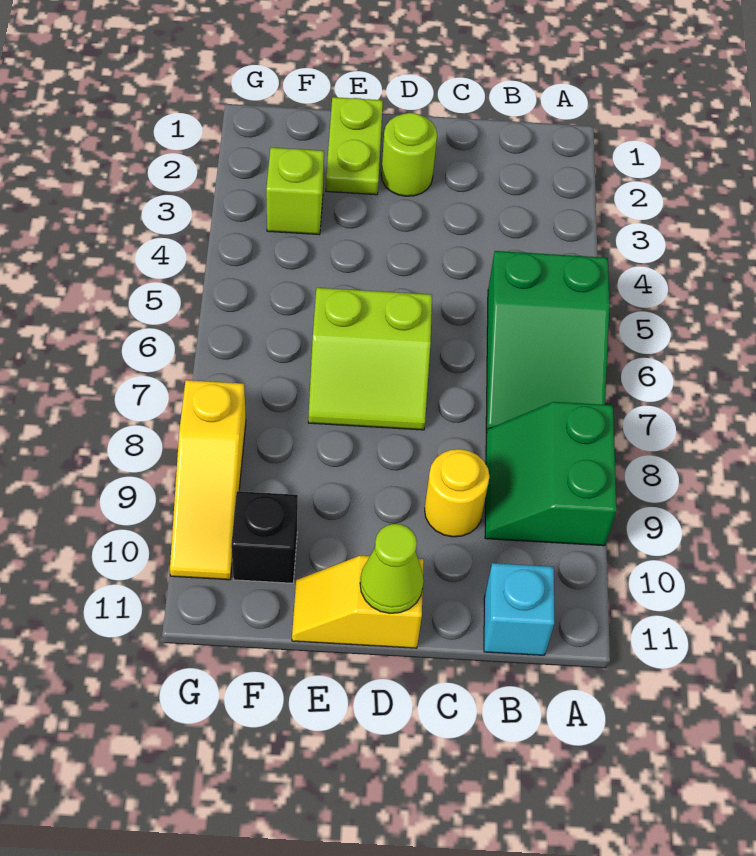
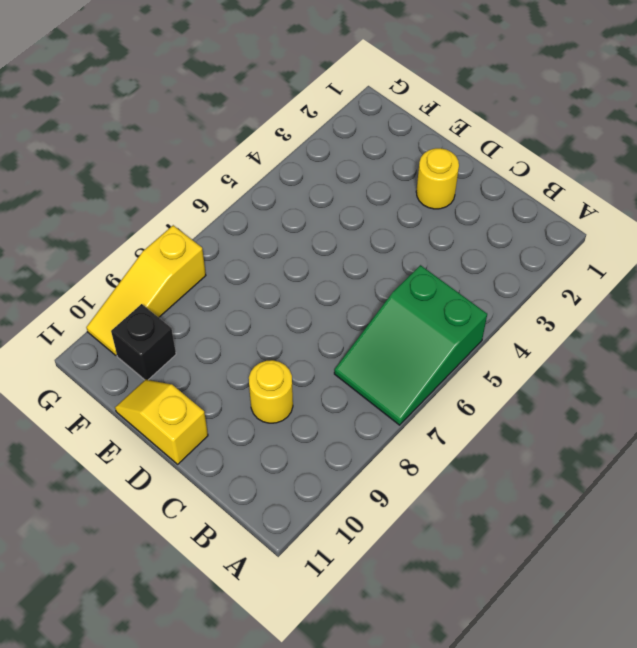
yellow 1x1 round brick [416,148,459,209] -> lime 1x1 round brick [381,113,437,196]
none -> green 2x2 slope [485,402,617,546]
none -> cyan 1x1 brick [484,563,555,655]
none -> lime 2x2 slope [308,288,432,430]

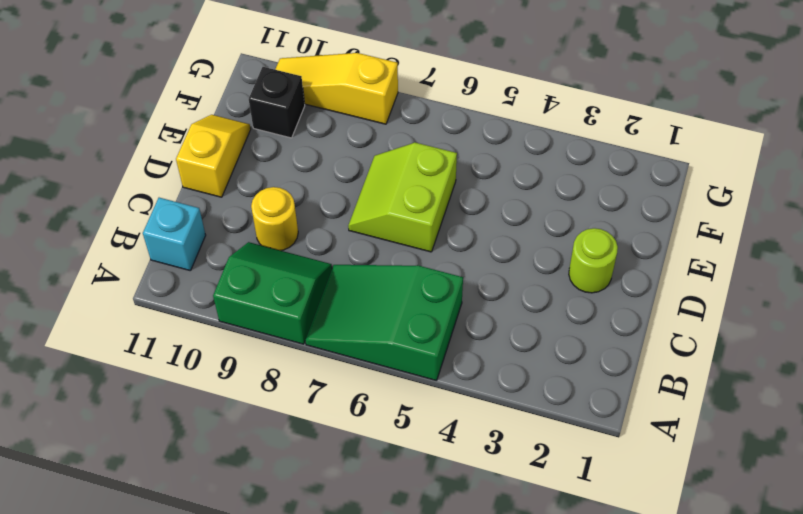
none -> lime 1x2 plate [326,97,383,195]
none -> lime 1x1 brick [266,148,324,235]
none -> lime 1x1 cone [360,524,424,613]

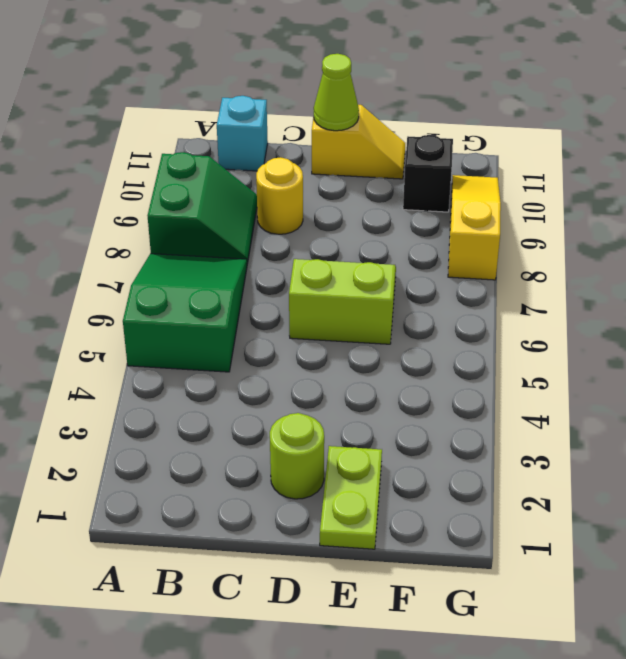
none -> lime 1x1 brick [266,148,324,235]

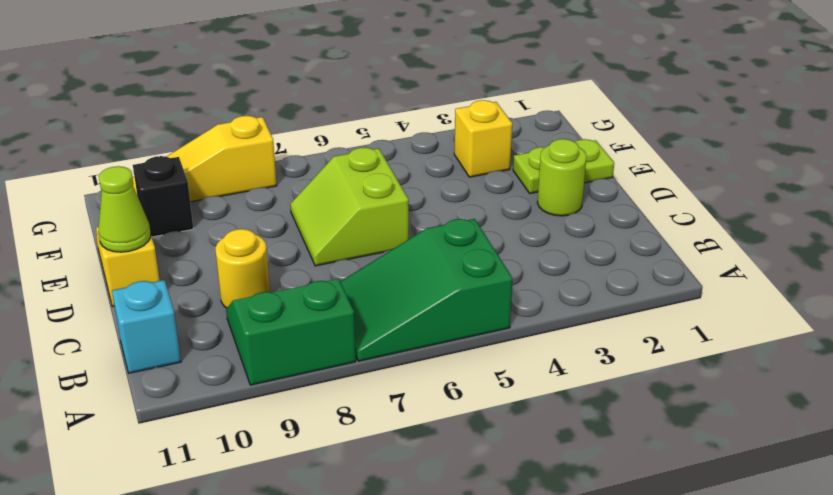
yellow 1x1 brick [454,100,512,177] -> lime 1x1 brick [266,148,324,235]

